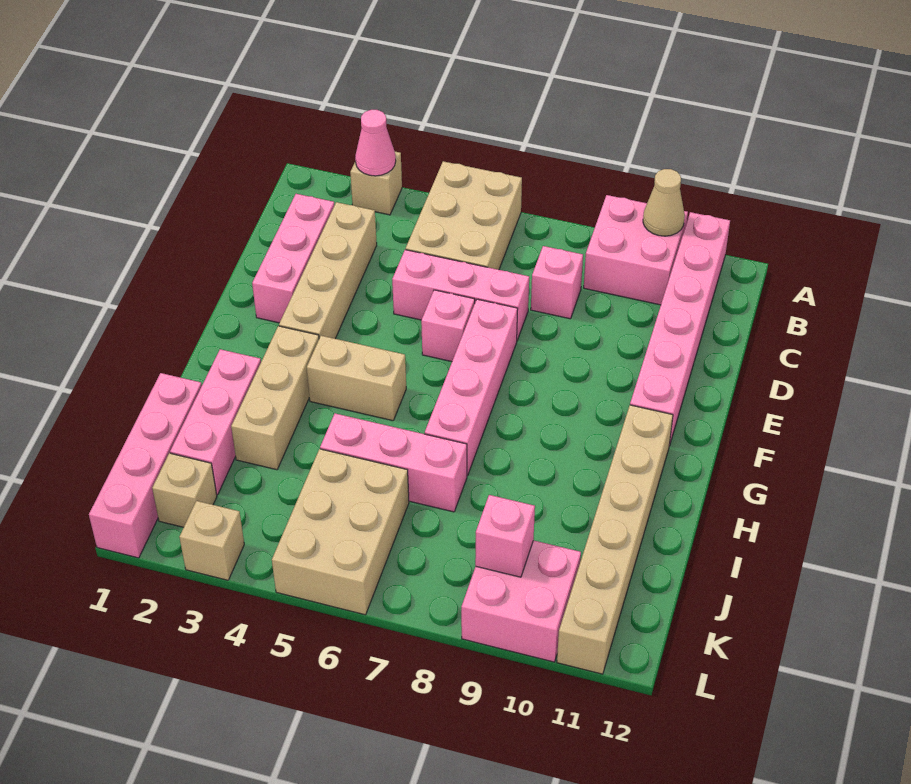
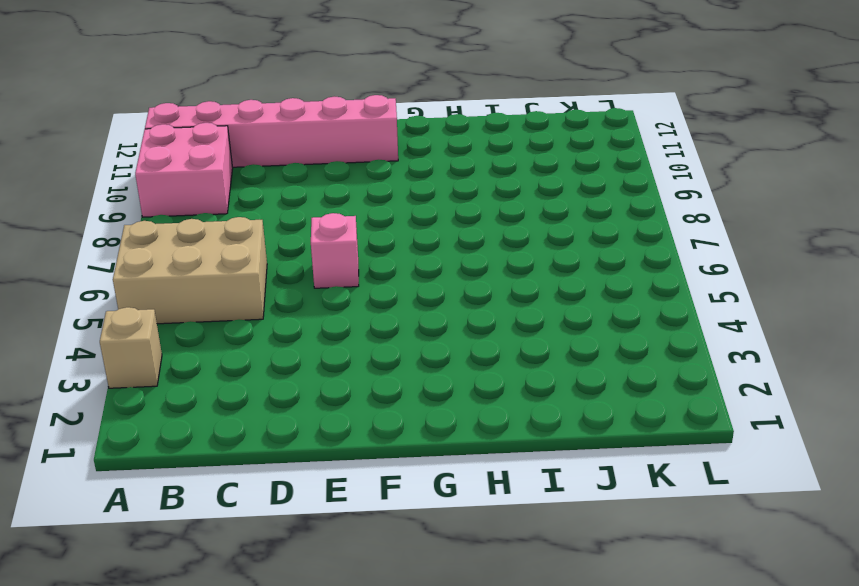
none -> pink 1x3 brick [252,194,334,323]
none -> tan 1x4 brick [279,202,377,339]
none -> pink 1x1 brick [531,246,583,319]

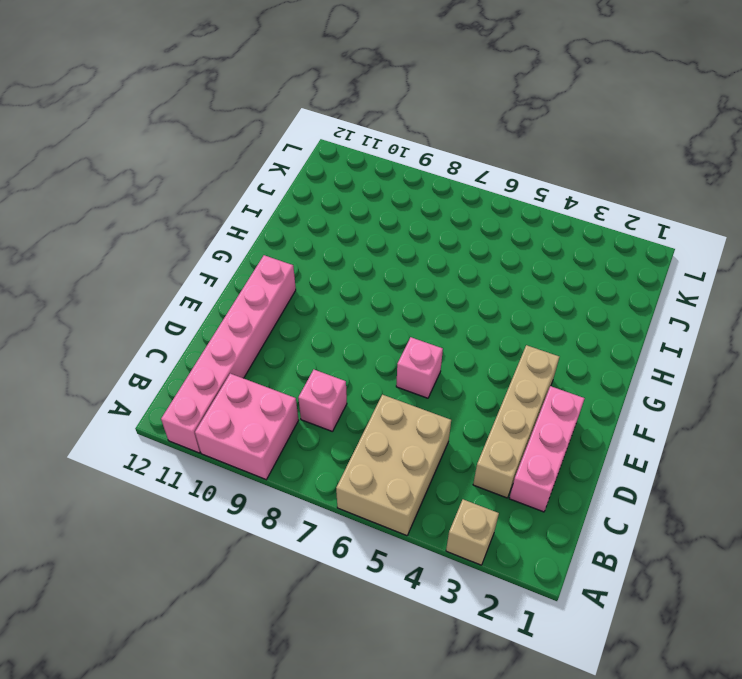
none -> pink 1x3 brick [392,250,529,340]
none -> pink 1x4 brick [425,299,518,476]
none -> tan 1x3 brick [231,326,319,470]

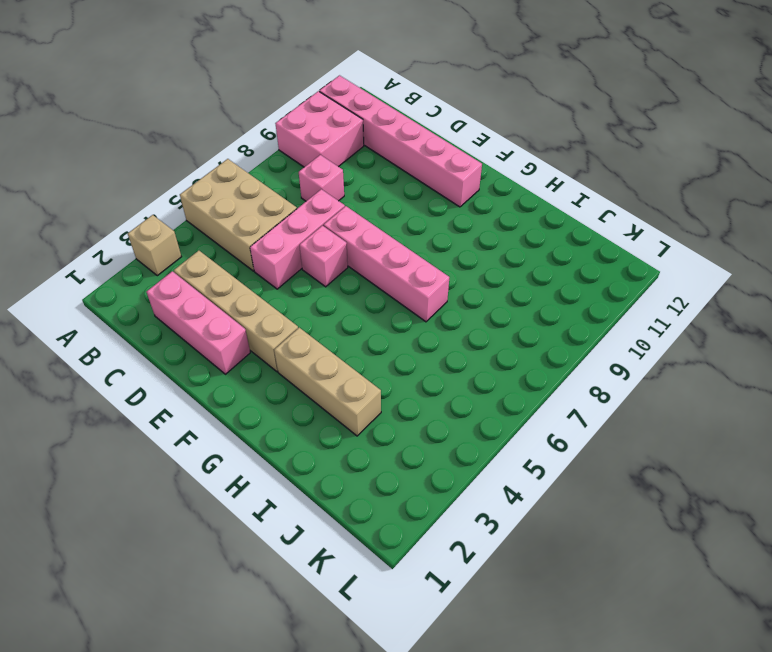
none -> tan 1x2 brick [307,336,406,421]
none -> tan 1x6 brick [557,405,673,674]
none -> pink 1x3 brick [170,349,261,495]

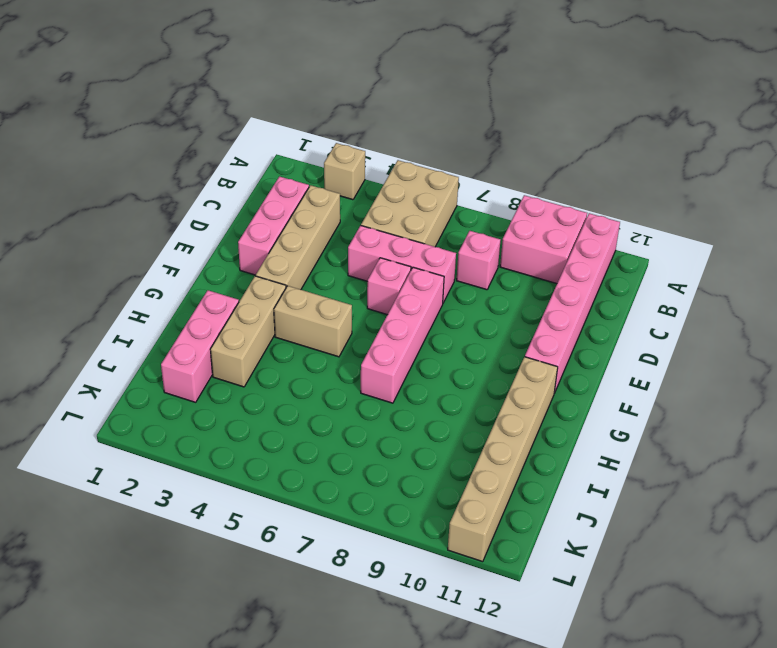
none -> pink 1x4 brick [89,373,202,558]
none -> pink 1x3 brick [320,413,467,512]
none -> tan 2x3 brick [272,449,409,615]

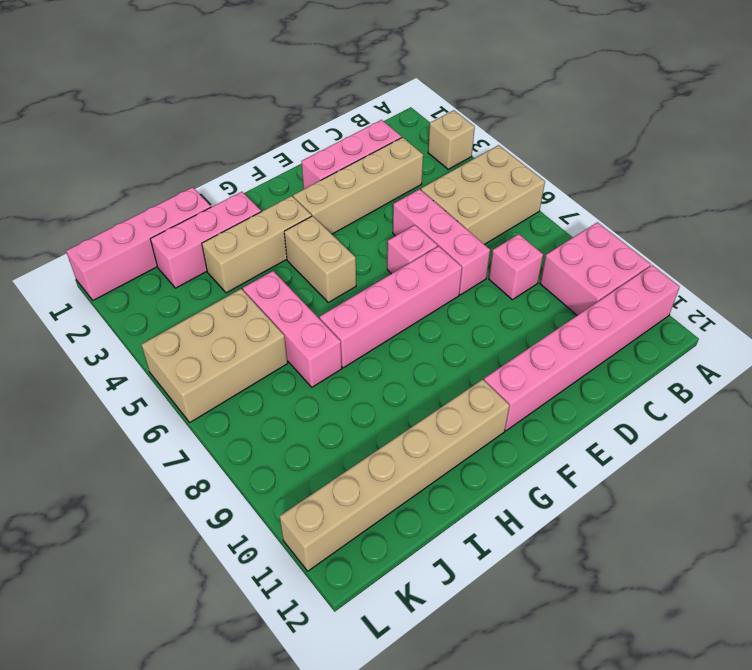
none -> tan 1x1 brick [152,453,217,527]
none -> pink 2x2 brick [461,540,581,662]
none -> tan 1x1 brick [179,501,244,580]

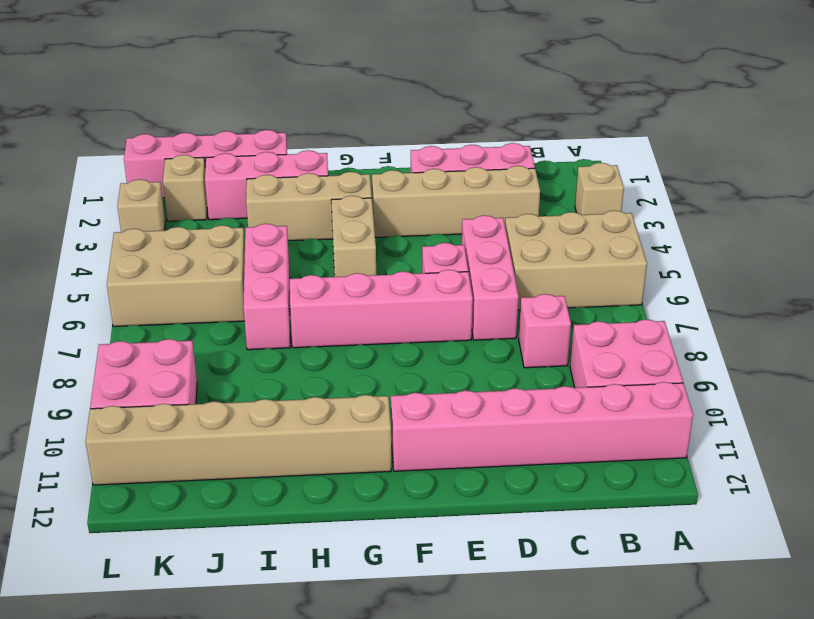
none -> pink 1x1 cone [355,110,396,176]
none -> tan 1x1 cone [643,169,685,236]
none -> pink 1x1 brick [475,495,535,577]

